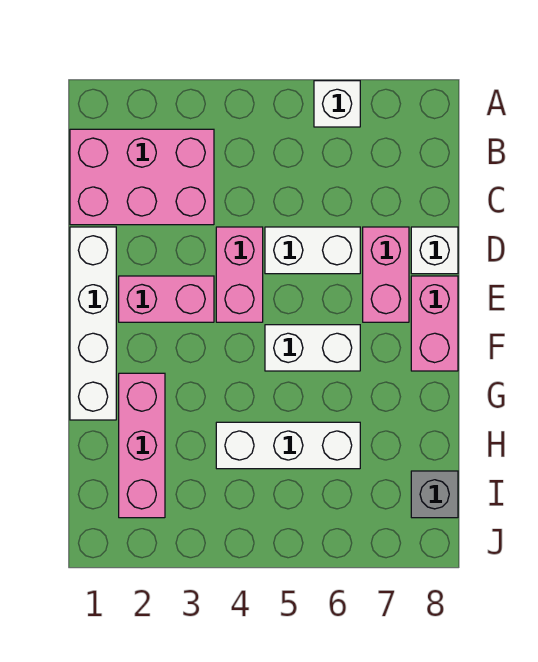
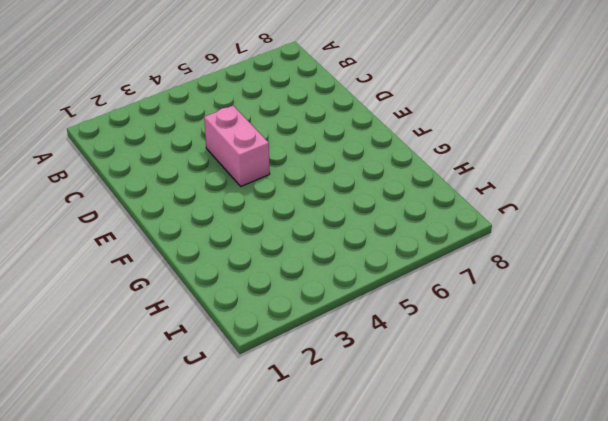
none -> white 1x1 brick [314,81,360,127]
none -> pink 2x3 brick [70,129,214,225]
none -> white 1x4 brick [70,227,116,420]

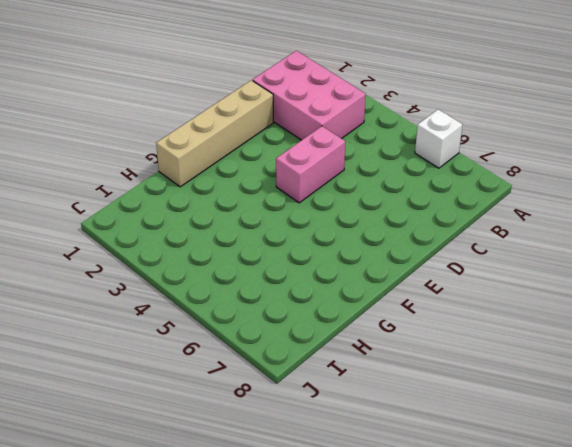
tan 1x4 brick [156,80,273,187] -> white 1x4 brick [70,227,116,420]
none -> white 1x2 brick [265,227,360,274]
none -> pink 1x2 brick [363,227,409,322]
none -> white 1x1 brick [411,227,458,274]

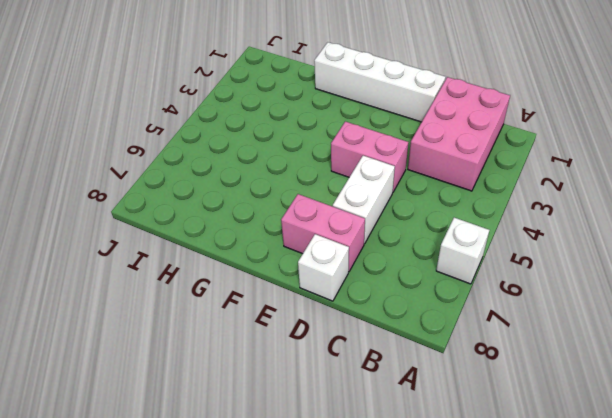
none -> pink 1x2 brick [119,276,214,322]
none -> pink 1x2 brick [411,276,458,371]
none -> white 1x2 brick [265,325,360,371]

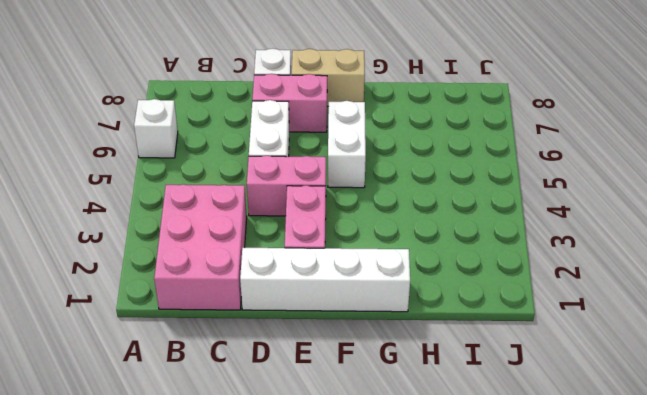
tan 1x2 brick [292,49,365,106] -> pink 1x2 brick [411,276,458,371]
none -> pink 1x3 brick [119,373,165,518]
none -> white 1x3 brick [216,422,360,469]
none -> grey 1x1 brick [411,471,458,518]

